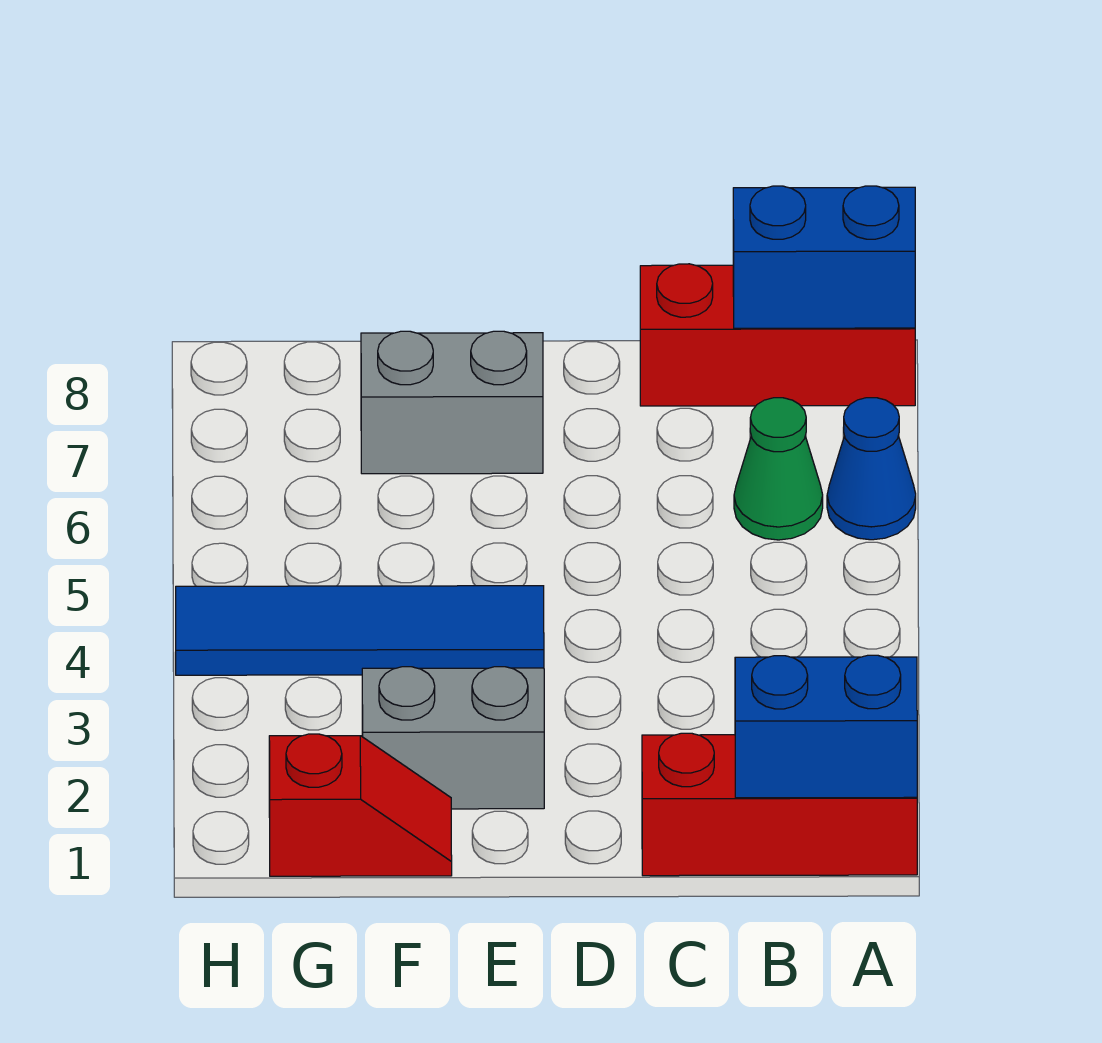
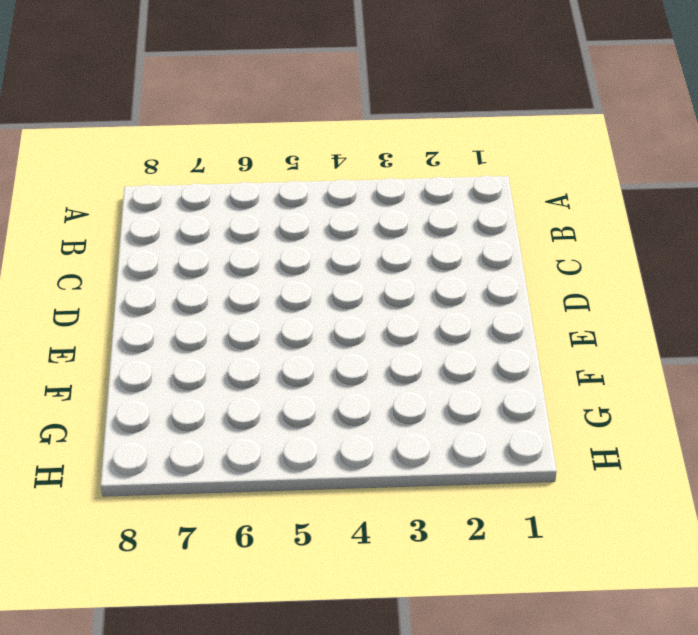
none -> red 1x3 brick [642,733,917,876]
none -> blue 1x1 cone [827,398,916,540]

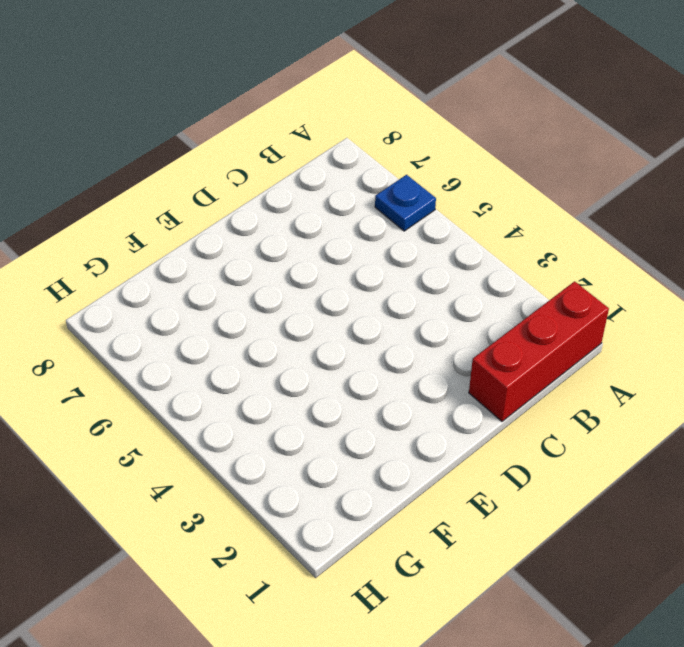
blue 1x1 plate [375,175,436,231] -> blue 1x1 cone [827,398,916,540]
none -> red 1x3 brick [640,264,915,406]
none -> green 1x1 cone [734,398,823,540]

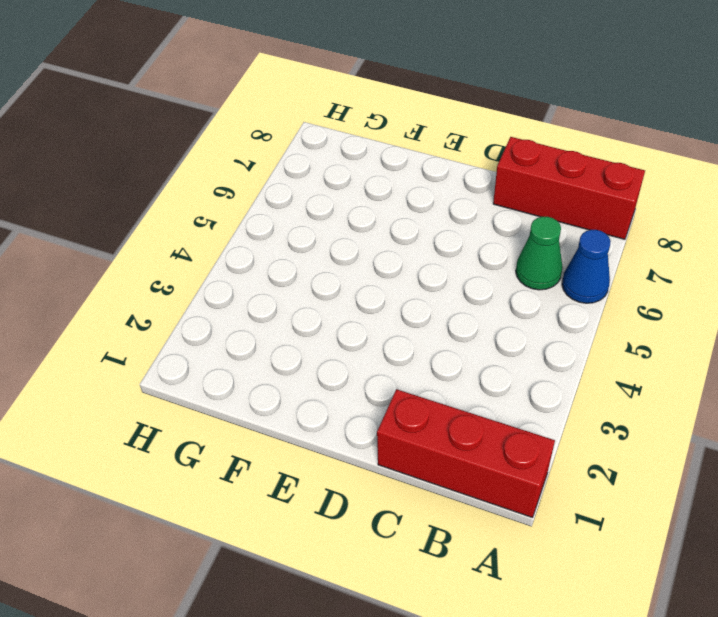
none -> grey 1x2 brick [362,667,544,809]
none -> blue 1x4 tile [176,586,544,675]

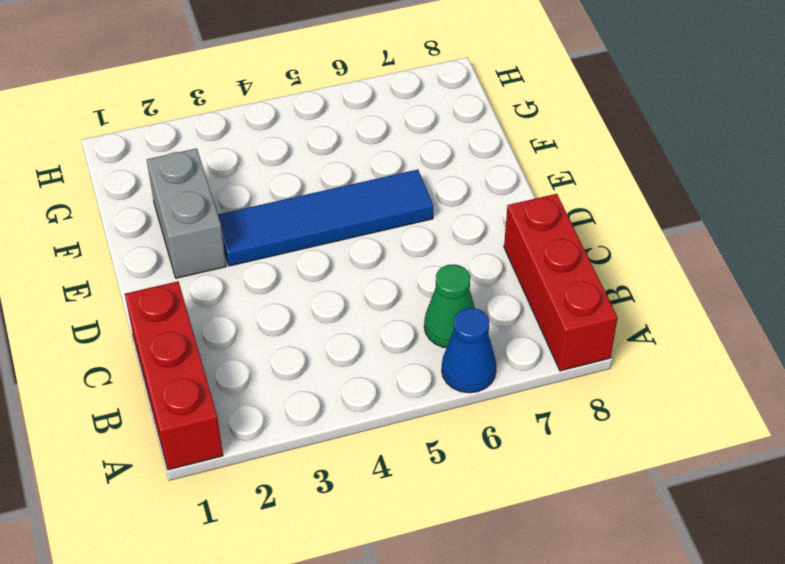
blue 1x4 tile [218,170,433,266] -> blue 1x4 tile turned to [176,586,544,675]
none -> grey 1x2 brick [361,331,543,474]
none -> red 1x2 slope [269,734,452,876]

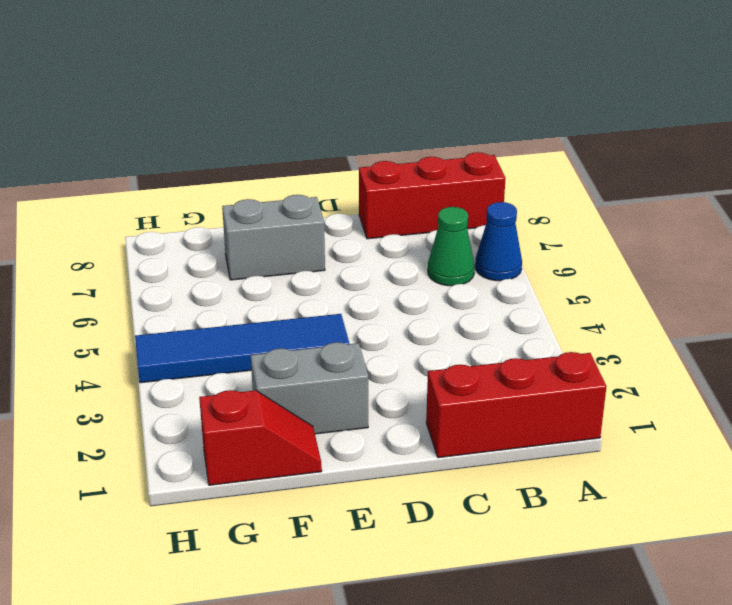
none -> blue 1x2 brick [735,655,917,798]
none -> blue 1x2 brick [733,186,915,328]

